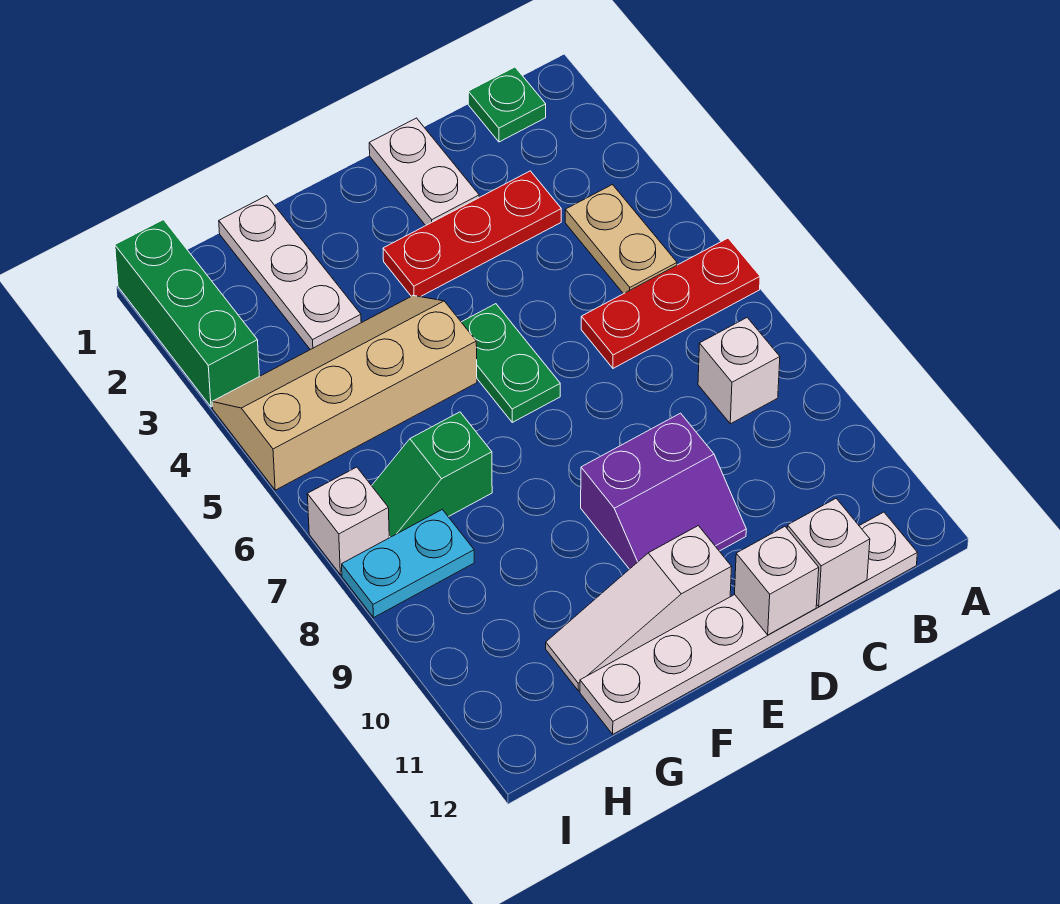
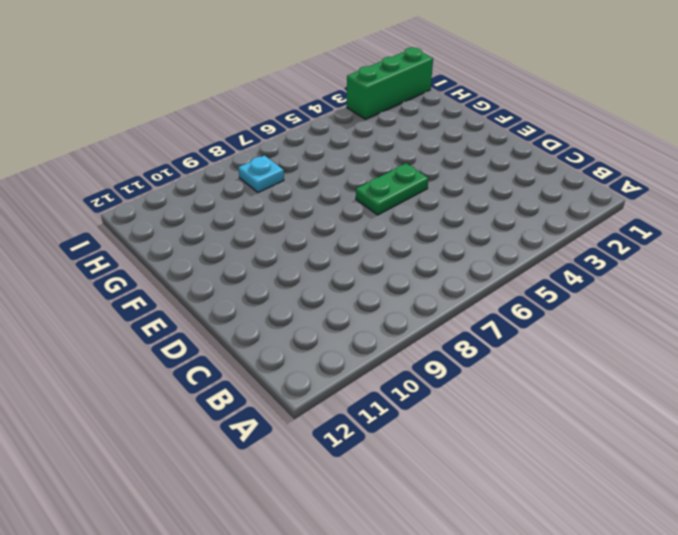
cyan 1x1 plate [238,156,284,193] -> cyan 1x2 plate [342,510,474,618]
none -> red 1x3 plate [581,238,760,368]
none -> green 1x1 plate [468,67,546,142]
none -> tan 1x2 plate [565,185,677,294]

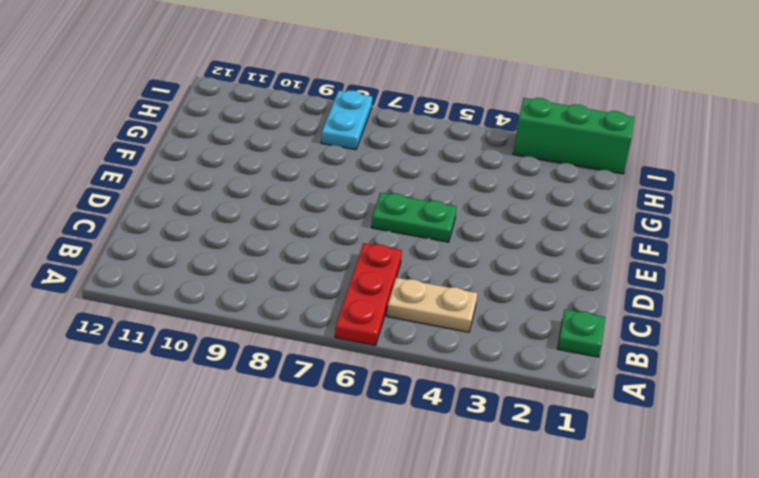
none -> white 1x1 brick [698,318,780,424]
none -> white 1x6 plate [580,512,917,734]
none -> red 1x3 plate [383,171,561,297]

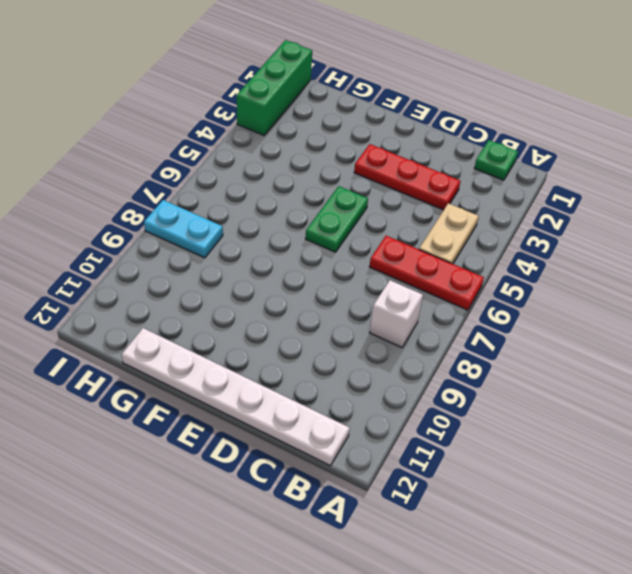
none -> white 1x2 plate [369,118,479,225]
none -> purple 2x2 slope [581,413,746,569]
none -> white 1x3 slope [546,526,731,691]

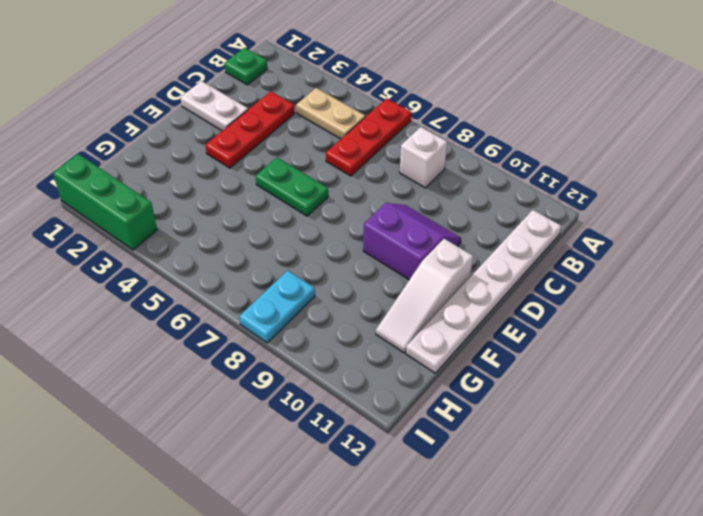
purple 2x2 slope [363,203,461,280] -> purple 2x2 slope turned to [581,413,746,569]
none -> tan 2x4 slope [212,296,477,490]
none -> white 1x3 plate [219,196,361,350]
none -> green 1x2 slope [372,412,492,538]

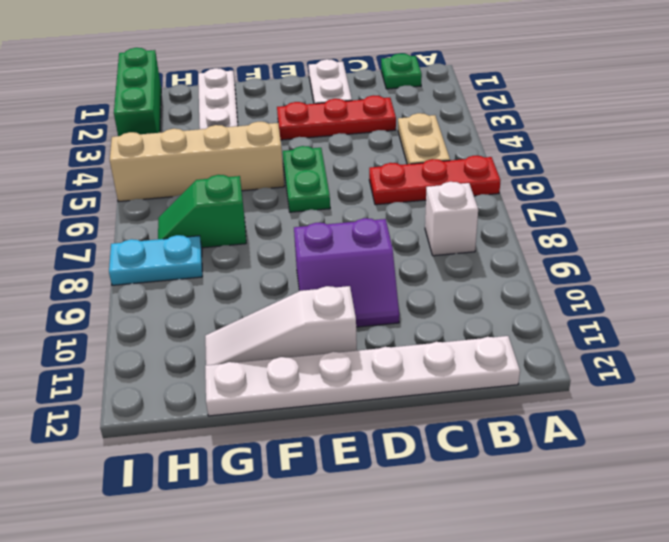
none -> white 1x1 brick [307,467,389,575]
none -> white 1x1 brick [787,499,870,606]
none -> white 1x1 brick [735,527,819,635]

